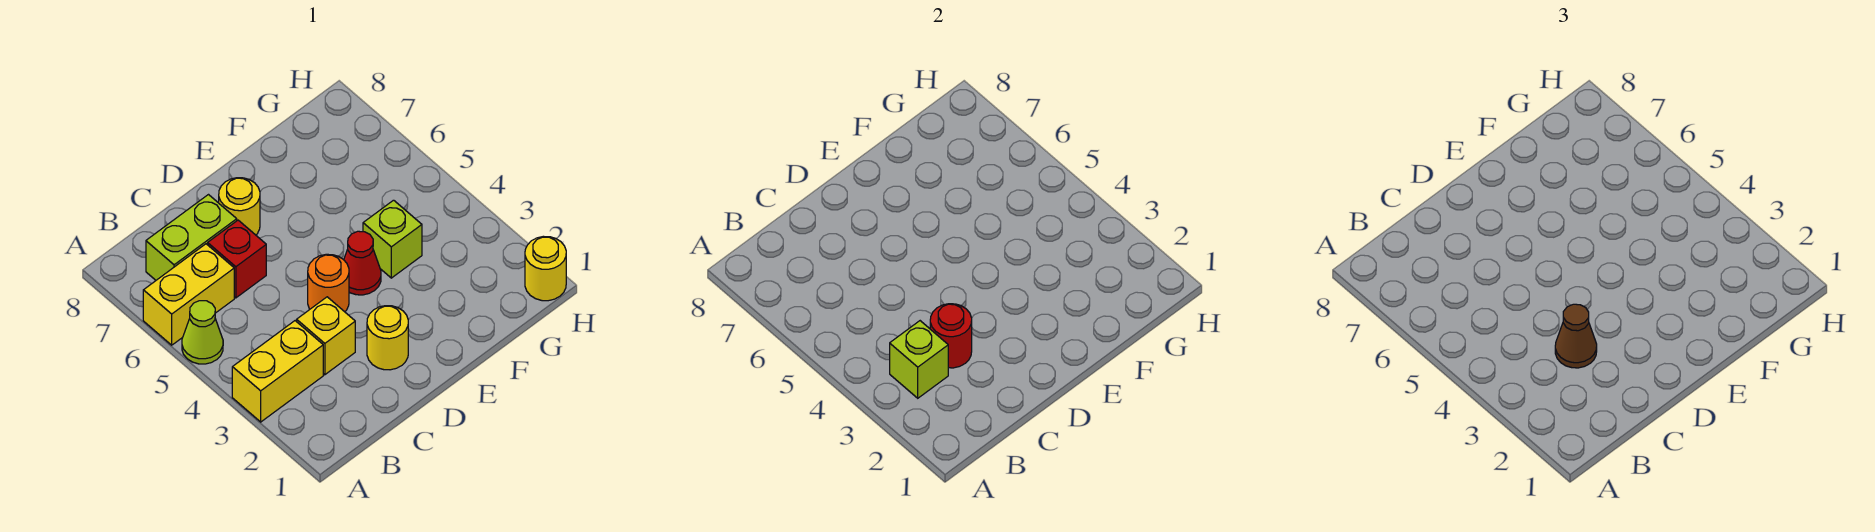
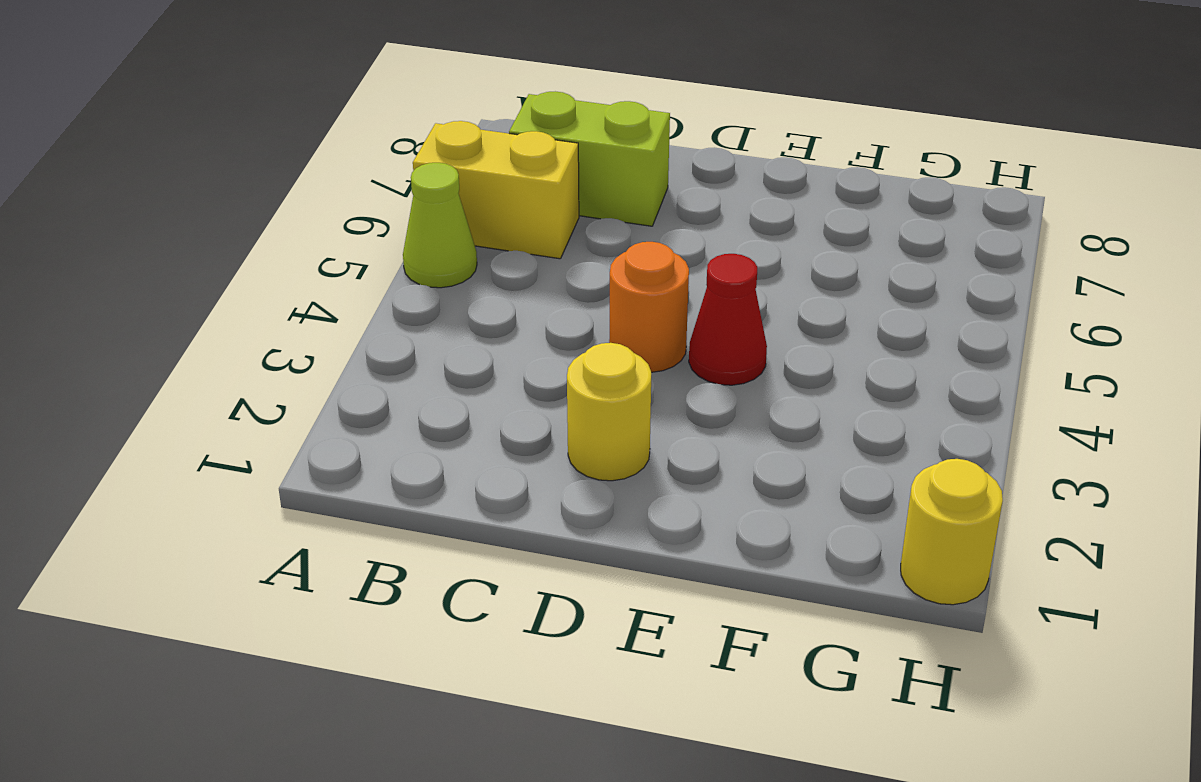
none -> yellow 1x2 brick [232,321,323,422]
none -> yellow 1x1 brick [297,297,355,375]
none -> red 1x1 brick [208,220,266,298]

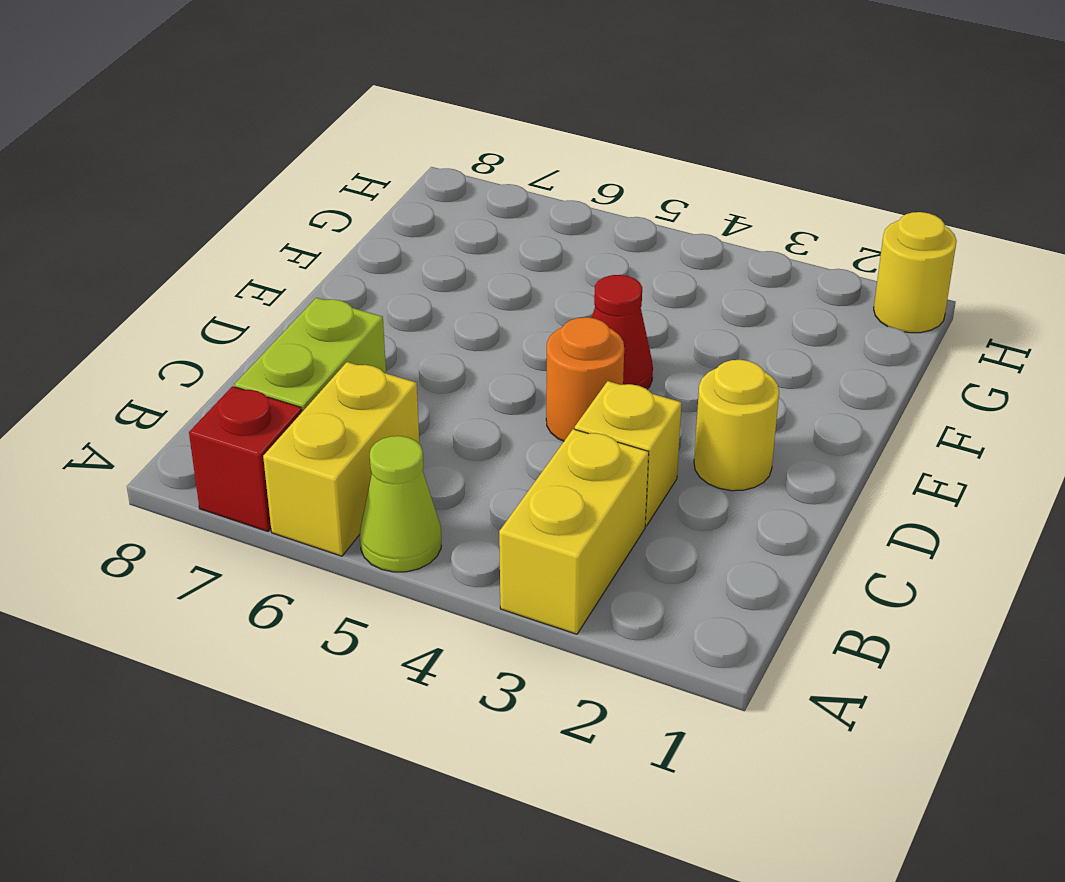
red 1x1 brick [189,386,302,532] -> red 1x1 brick moved to [208,220,266,298]
none -> yellow 1x1 round brick [219,178,260,235]
none -> lime 1x1 brick [363,200,422,278]
none -> lime 1x1 brick [890,321,948,398]

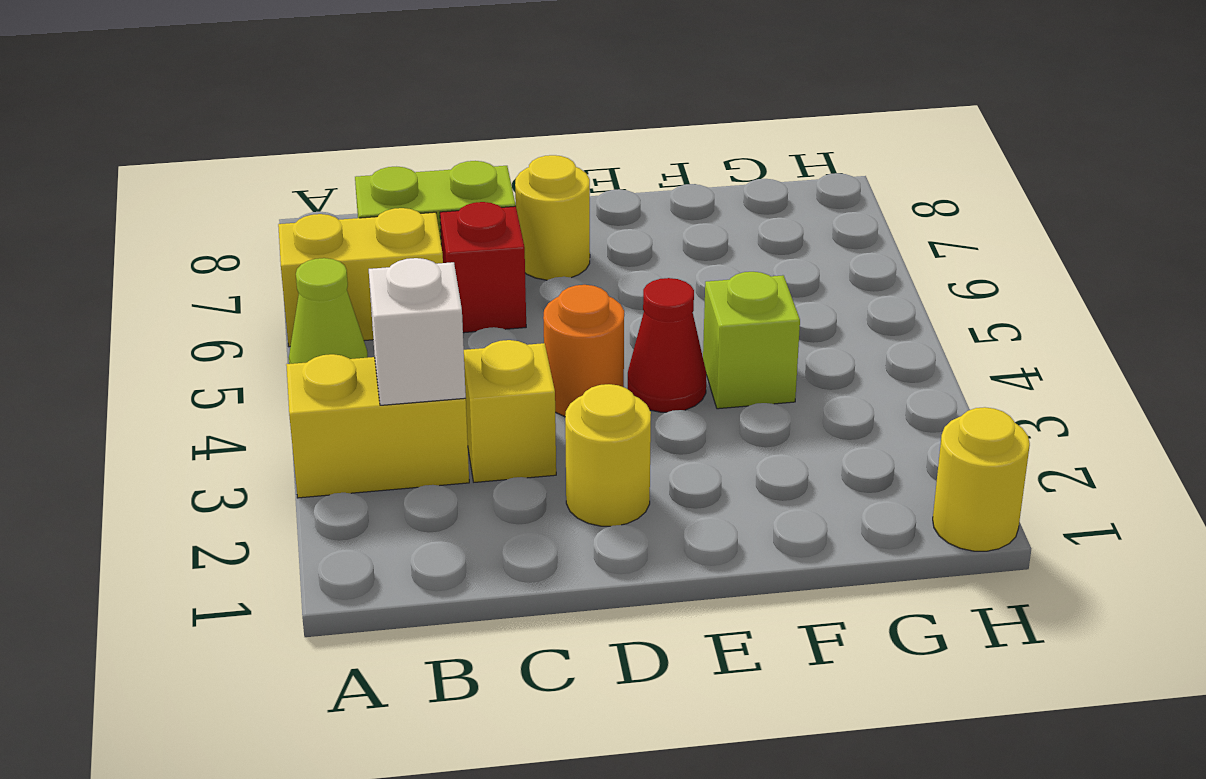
white 1x1 brick [369,258,466,405] -> lime 1x1 brick [890,321,948,398]
none -> red 1x1 round brick [930,304,972,368]
none -> brown 1x1 cone [1555,304,1597,368]

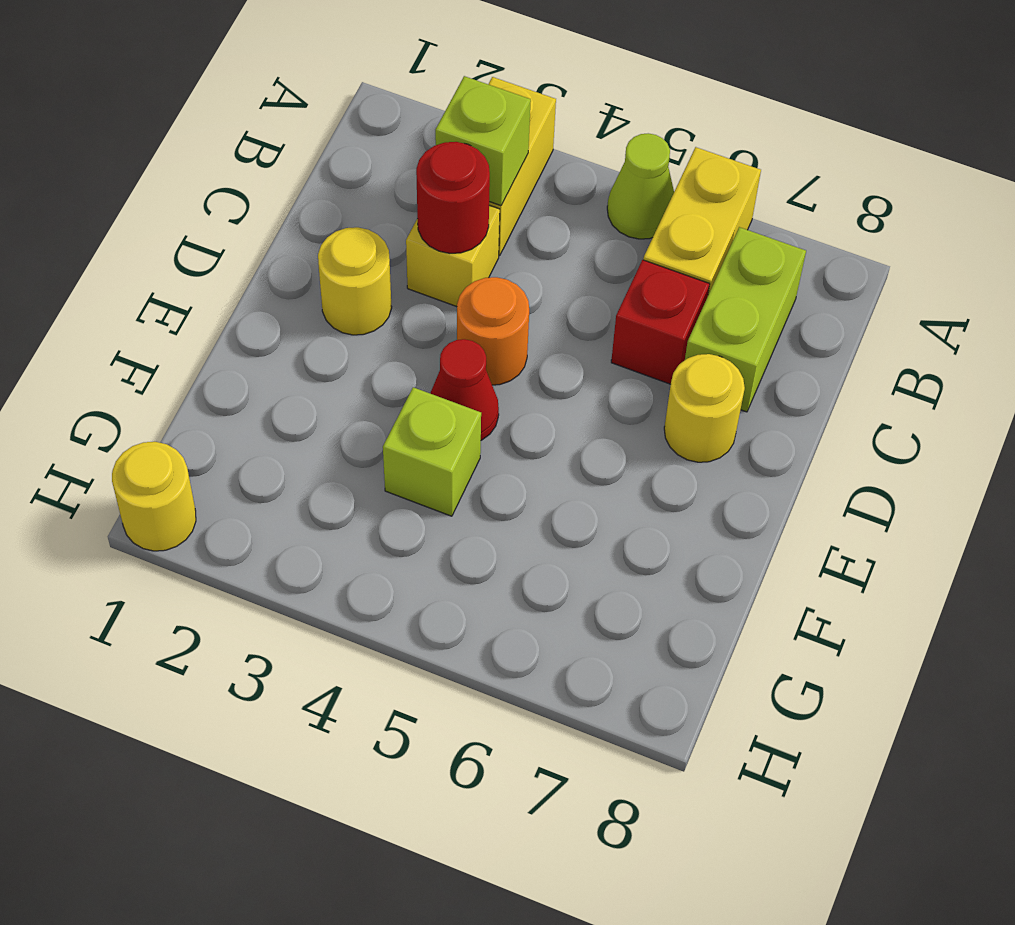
none -> brown 1x1 cone [1555,304,1597,368]

